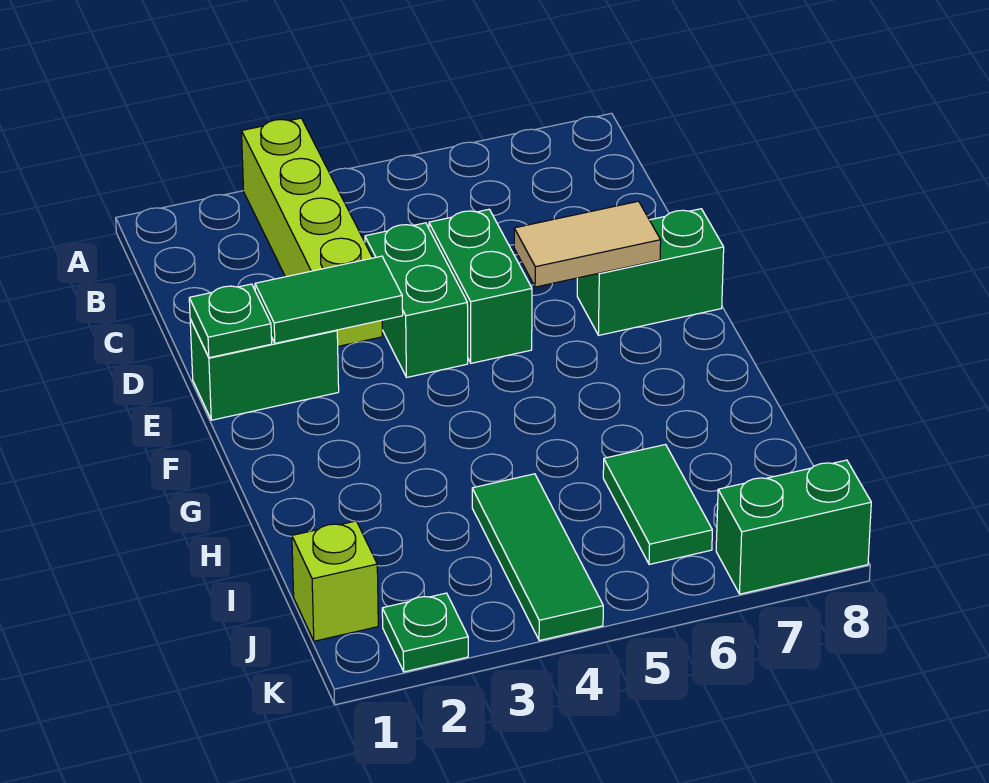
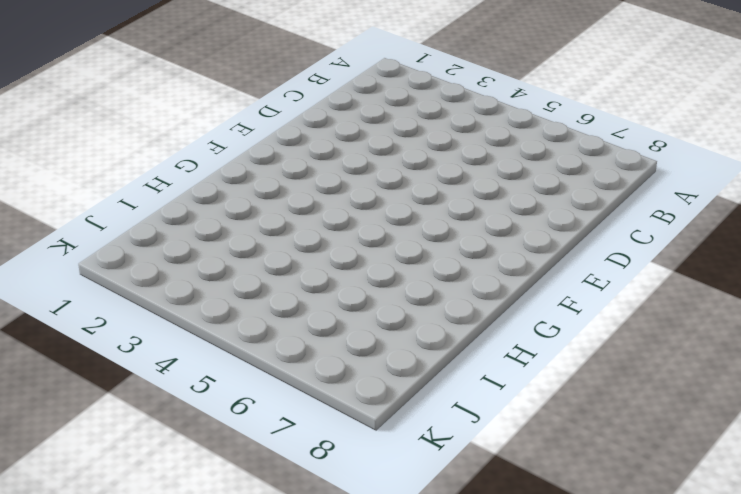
none -> lime 1x4 brick [242,118,382,346]
none -> green 1x2 brick [365,223,468,377]
none -> green 1x2 brick [429,209,532,363]

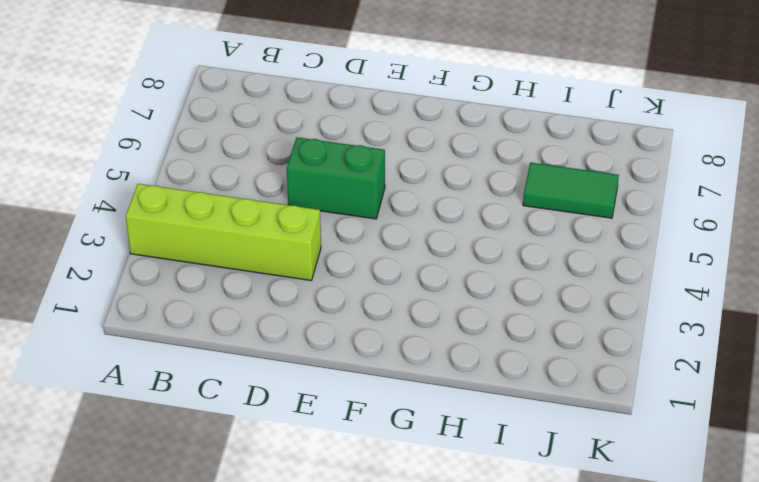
none -> green 1x2 brick [365,223,468,377]
none -> green 1x2 brick [190,319,339,420]
none -> green 1x2 brick [577,209,724,335]

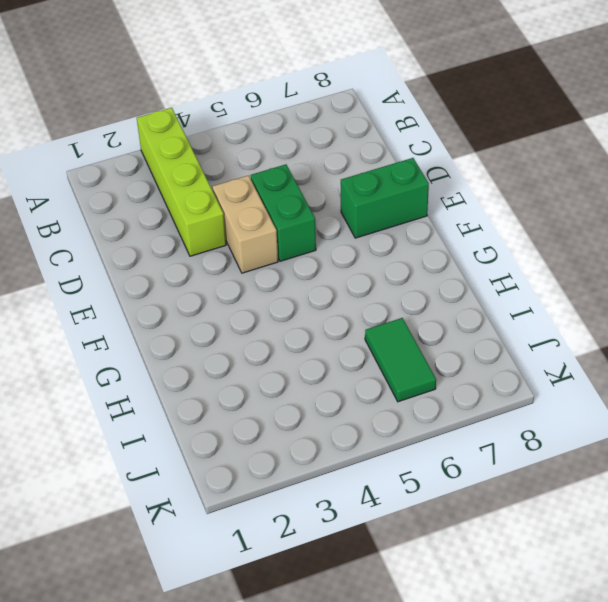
tan 1x2 brick [212,176,278,273] -> green 1x2 brick [365,223,468,377]
none -> green 1x2 brick [190,319,339,420]
none -> green 1x3 tile [472,474,603,641]
none -> lime 1x1 brick [292,521,378,641]

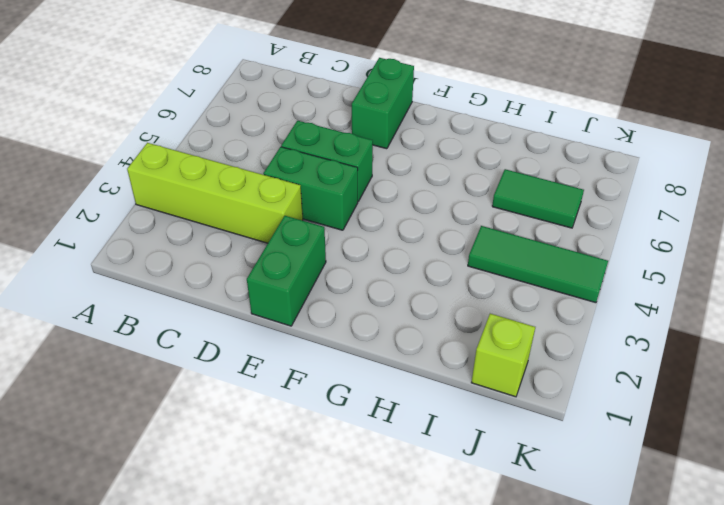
none -> green 1x1 plate [382,593,468,672]
none -> green 1x2 brick [716,460,871,594]
none -> green 1x1 plate [189,284,272,358]

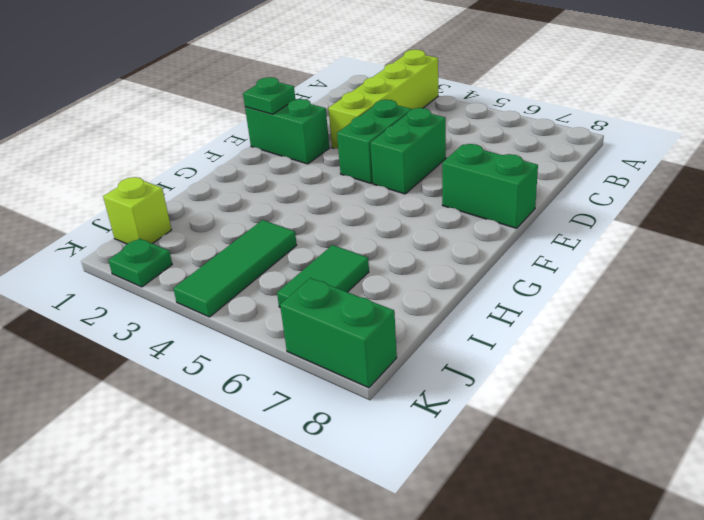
none -> green 1x2 tile [255,256,403,343]
none -> tan 1x2 tile [514,201,661,287]

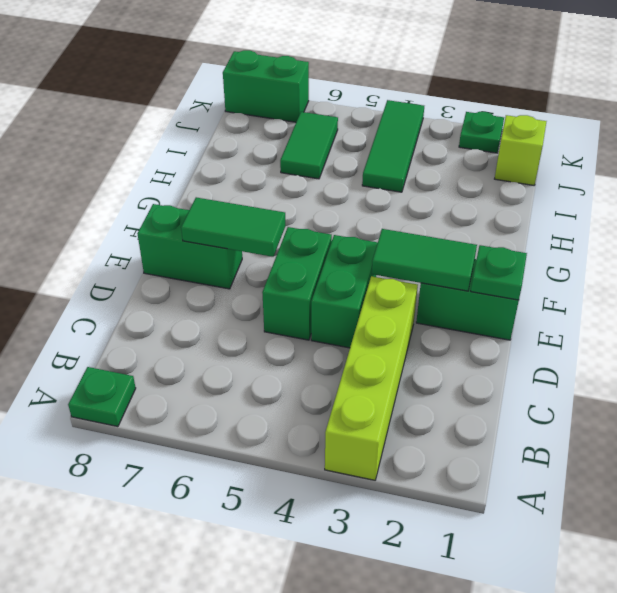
green 1x1 plate [68,367,136,427] -> none
green 1x2 tile [181,197,285,257] -> tan 1x2 tile [514,201,661,287]

